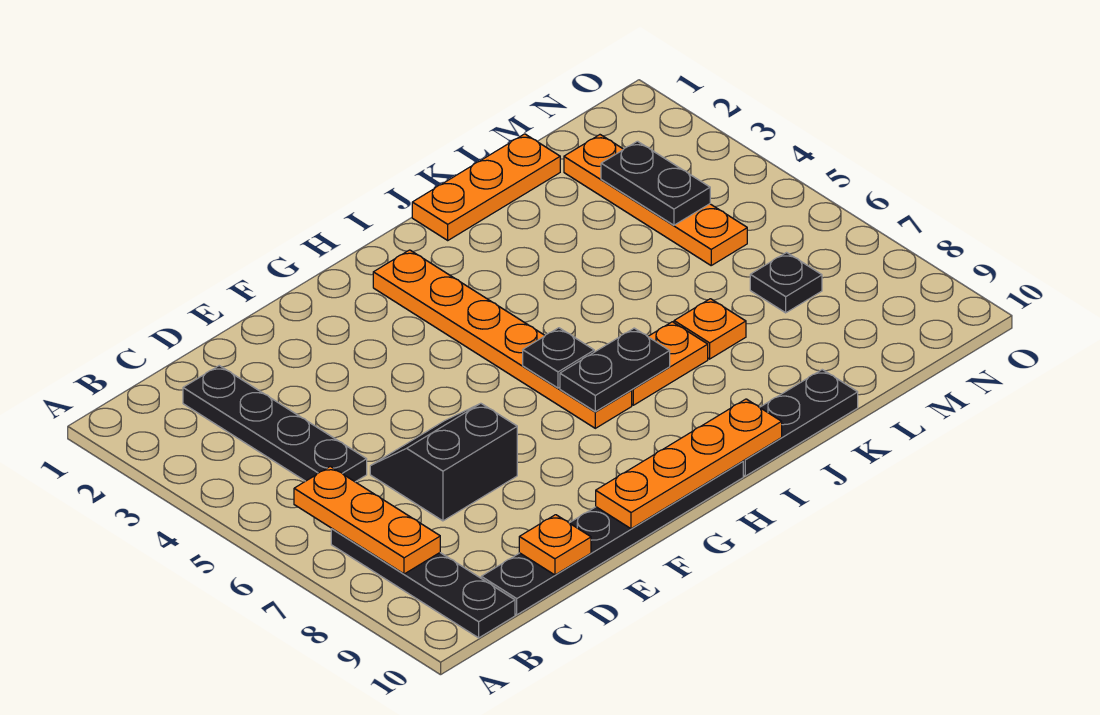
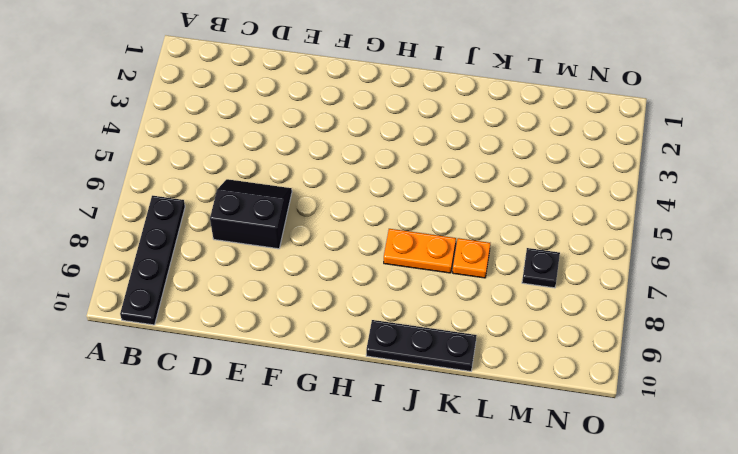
none -> black 1x4 plate [183,366,367,482]
none -> black 1x6 plate [481,461,743,615]
none -> orange 1x6 plate [373,250,632,428]

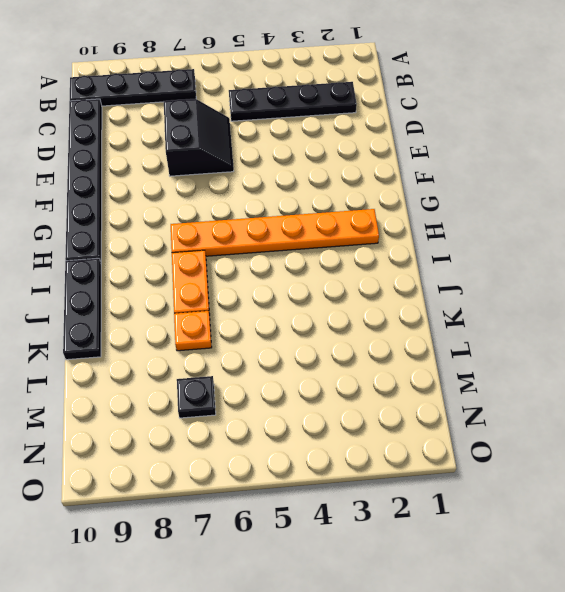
none -> orange 1x3 plate [412,134,560,240]
none -> orange 1x4 plate [564,135,747,265]
none -> orange 1x3 plate [294,466,440,574]

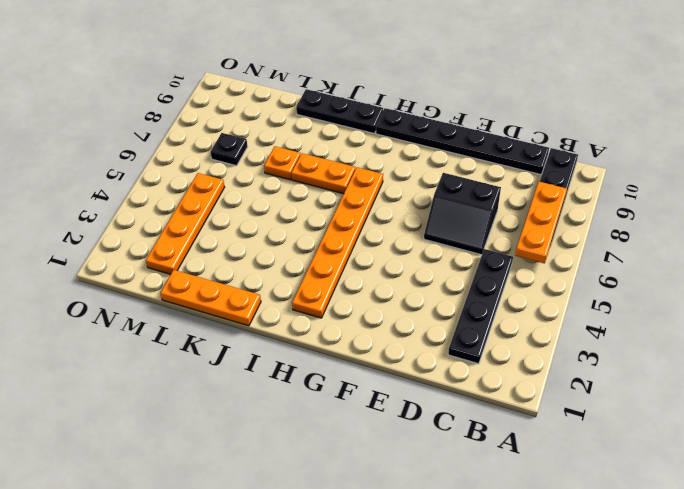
none -> orange 1x1 plate [519,515,591,575]
none -> orange 1x4 plate [596,399,782,529]
none -> black 1x1 plate [523,328,594,388]

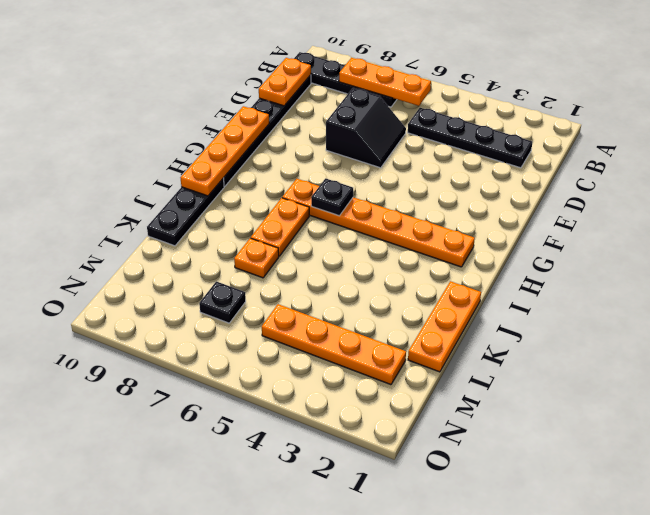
orange 1x2 plate [259,58,311,106] -> orange 1x1 plate [519,515,591,575]
none -> black 1x2 plate [560,328,670,412]
none -> black 1x2 plate [601,141,710,225]

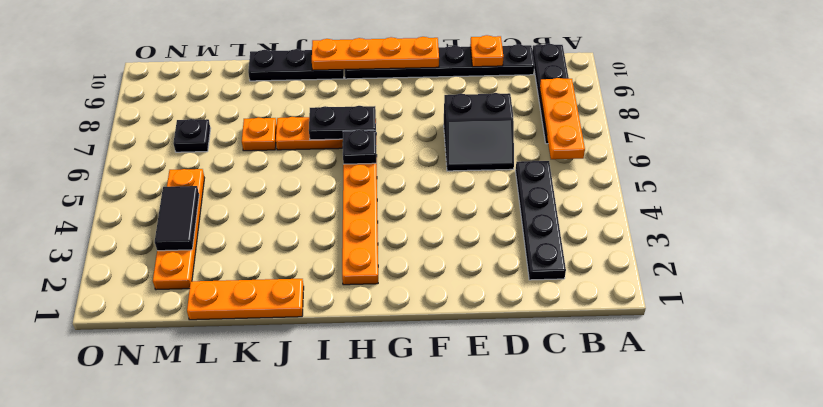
black 1x2 tile [155,186,199,251] -> black 1x2 plate [601,141,710,225]

